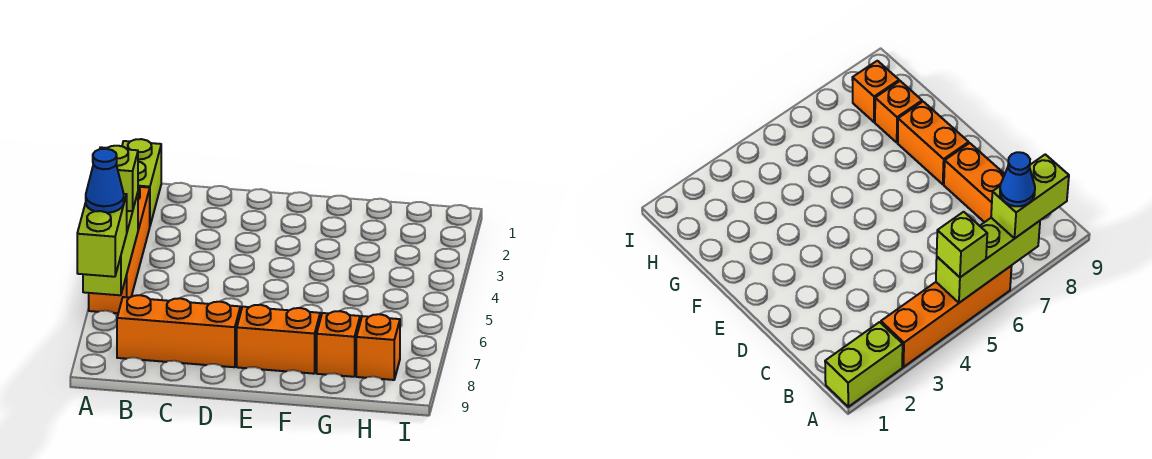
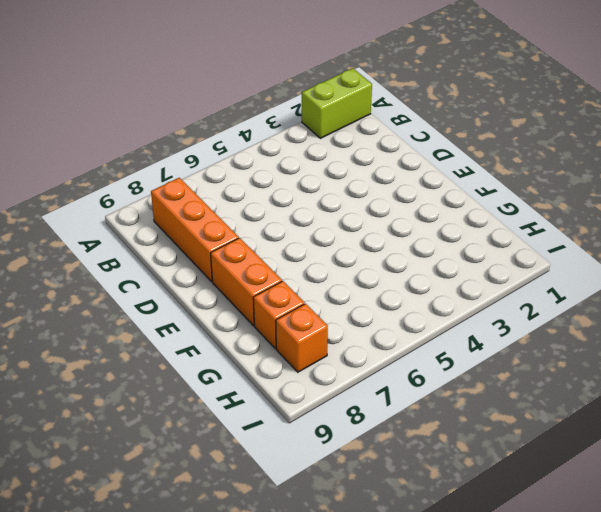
none -> orange 1x4 brick [89,186,150,313]
none -> lime 1x3 brick [83,193,138,295]

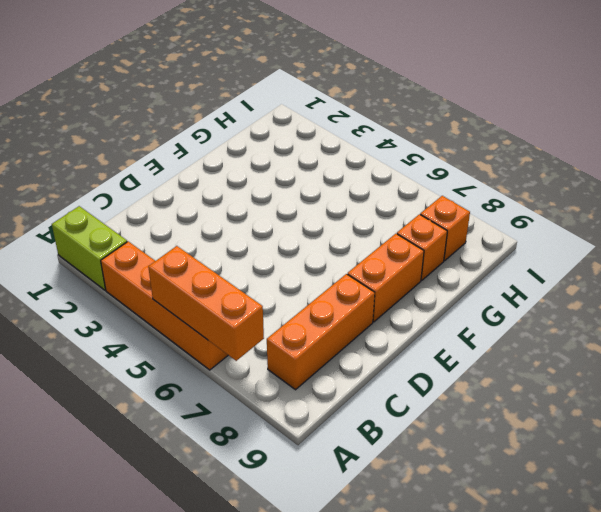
orange 1x3 brick [148,246,264,361] -> lime 1x3 brick [83,193,138,295]
none -> lime 1x1 brick [100,146,138,211]
none -> lime 1x2 brick [77,194,127,277]

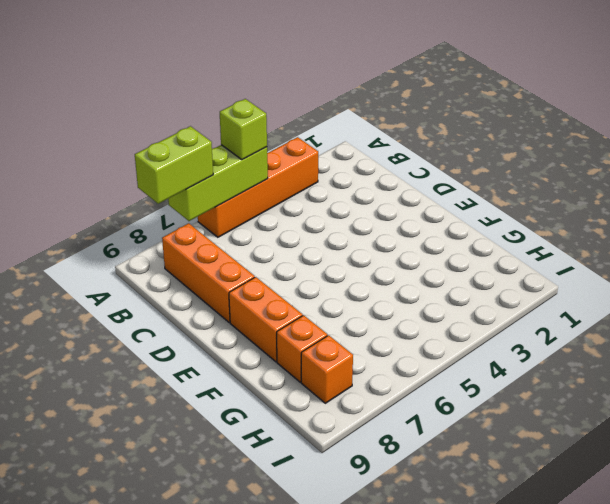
none -> lime 1x2 brick [122,139,161,225]
none -> blue 1x1 cone [86,149,124,213]

